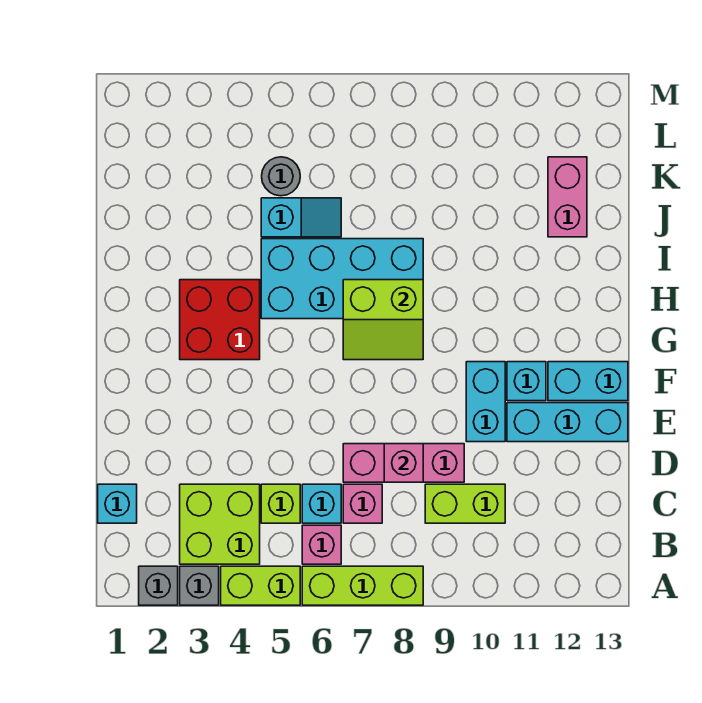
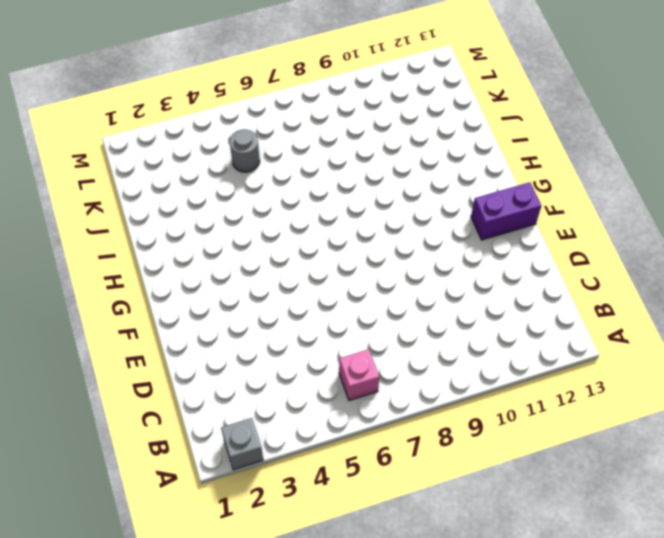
purple 1x2 brick [471,182,541,240] -> cyan 1x2 brick [548,362,628,401]
none -> grey 1x1 brick [180,566,219,605]
none -> lime 1x2 brick [221,566,300,605]
none -> lime 1x3 brick [302,566,423,605]

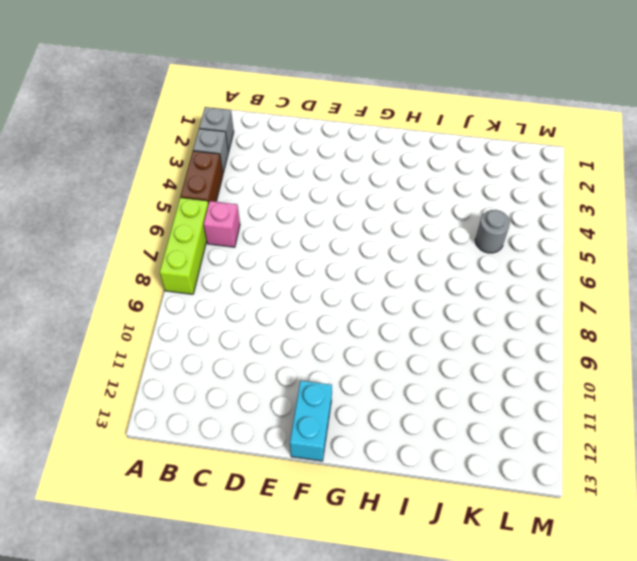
brown 1x2 brick [180,151,223,203] -> lime 1x2 brick [221,566,300,605]
none -> lime 2x2 brick [180,484,260,564]
none -> cyan 1x1 brick [98,484,137,523]
none -> lime 1x1 brick [261,484,300,523]

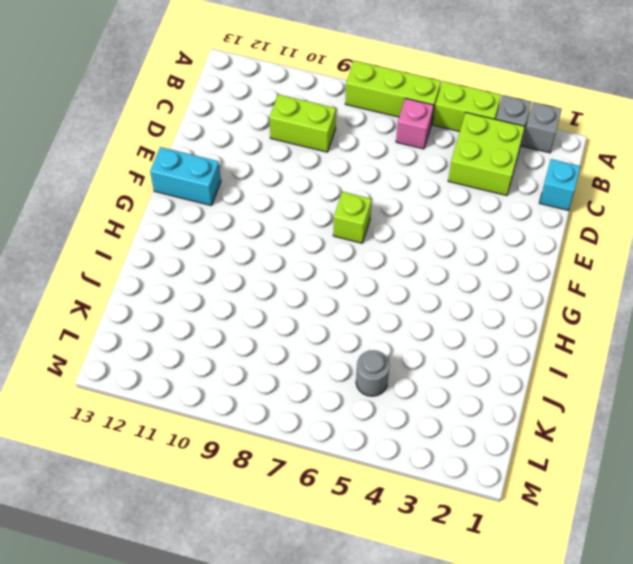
lime 1x1 brick [333,192,372,243] -> lime 1x1 brick moved to [261,484,300,523]
none -> cyan 1x1 brick [302,484,341,523]
none -> pink 1x1 brick [343,484,382,523]
none -> pink 1x3 brick [343,444,464,482]

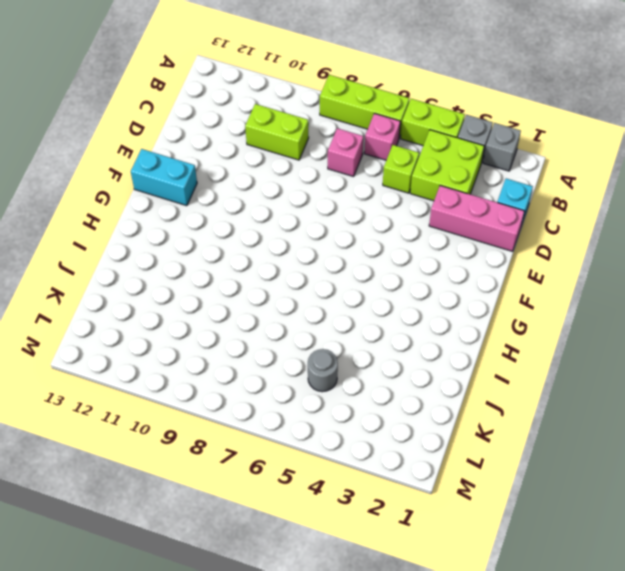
pink 1x3 brick [429,186,524,251] -> pink 1x3 brick moved to [343,444,464,482]
none -> cyan 1x1 brick [302,484,341,523]
none -> cyan 1x2 brick [466,362,505,442]
none -> cyan 1x3 brick [507,403,628,442]

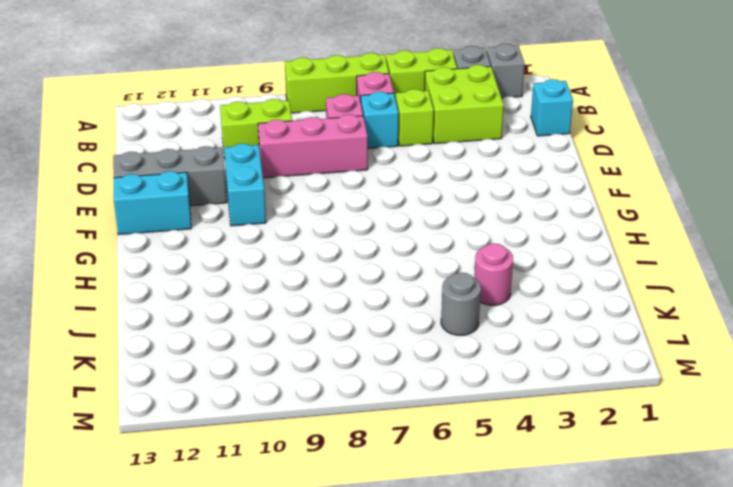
grey 1x3 brick [113,146,227,206] -> cyan 1x3 brick [507,403,628,442]
pink 1x1 round brick [474,243,513,305] -> none
none -> cyan 1x1 brick [507,362,546,401]
none -> red 2x2 brick [180,280,260,360]
none -> cyan 2x4 brick [261,239,423,319]

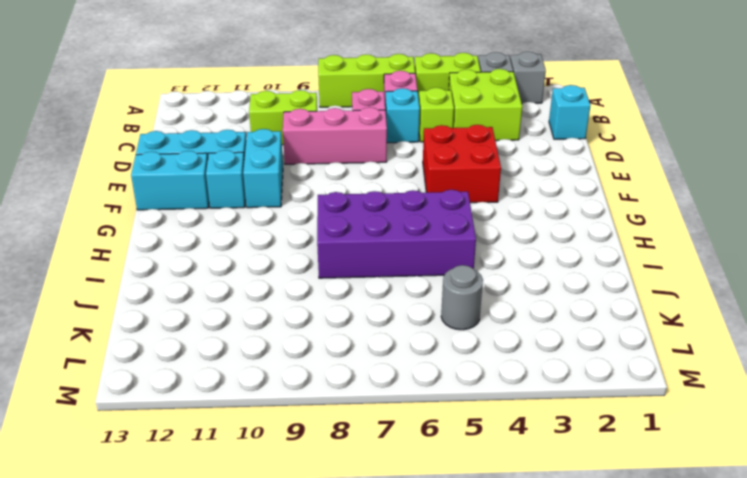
red 2x2 brick [423,125,501,203] -> red 2x2 brick moved to [180,280,260,360]
purple 2x4 brick [317,190,476,278] -> cyan 2x4 brick [261,239,423,319]
none -> cyan 1x2 slope [261,198,341,237]
none -> pink 1x2 brick [548,157,587,237]
none -> pink 1x1 brick [384,444,423,482]

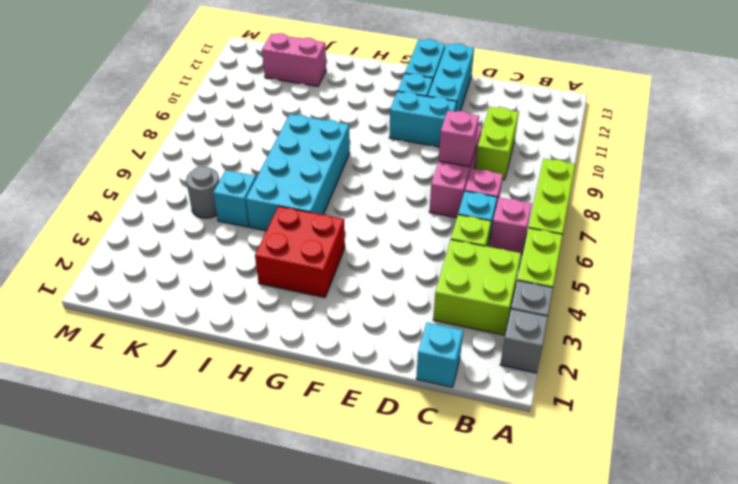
none -> lime 2x2 slope [343,280,423,360]

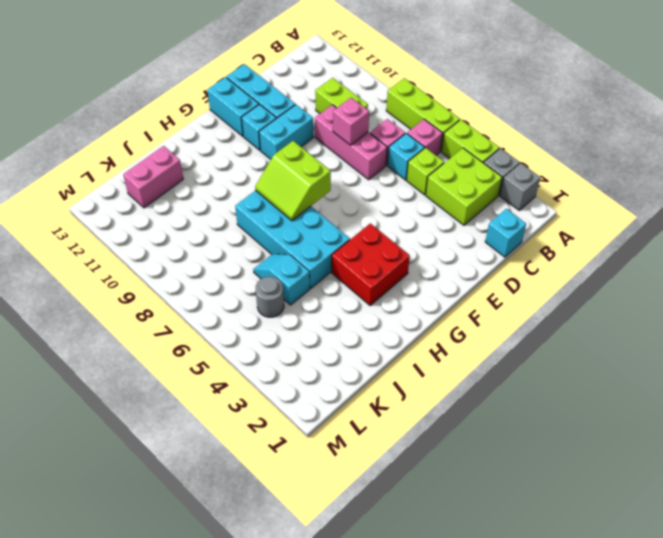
lime 2x2 slope [255,141,331,221] -> lime 2x2 slope turned to [343,280,423,360]

